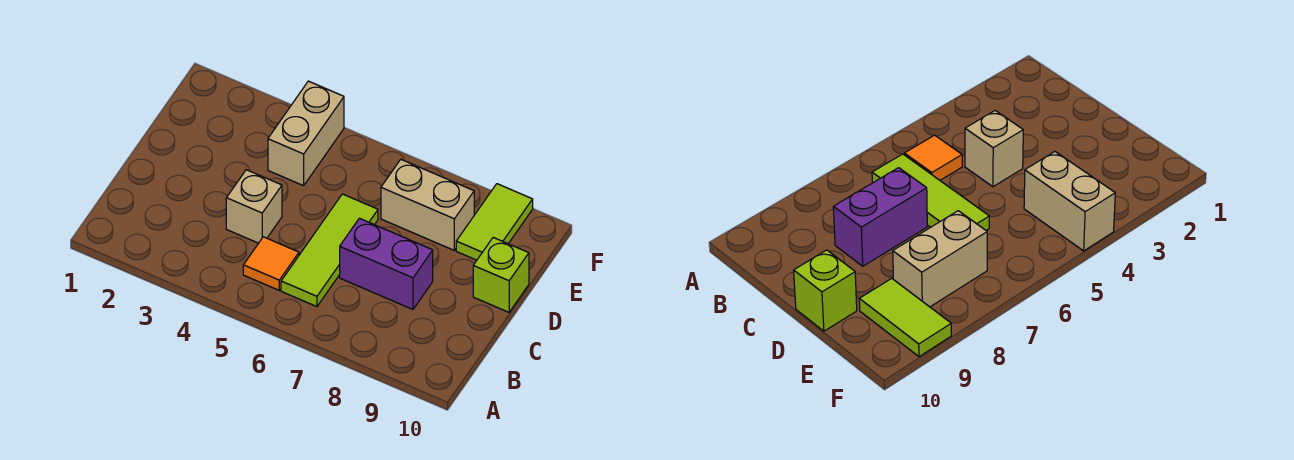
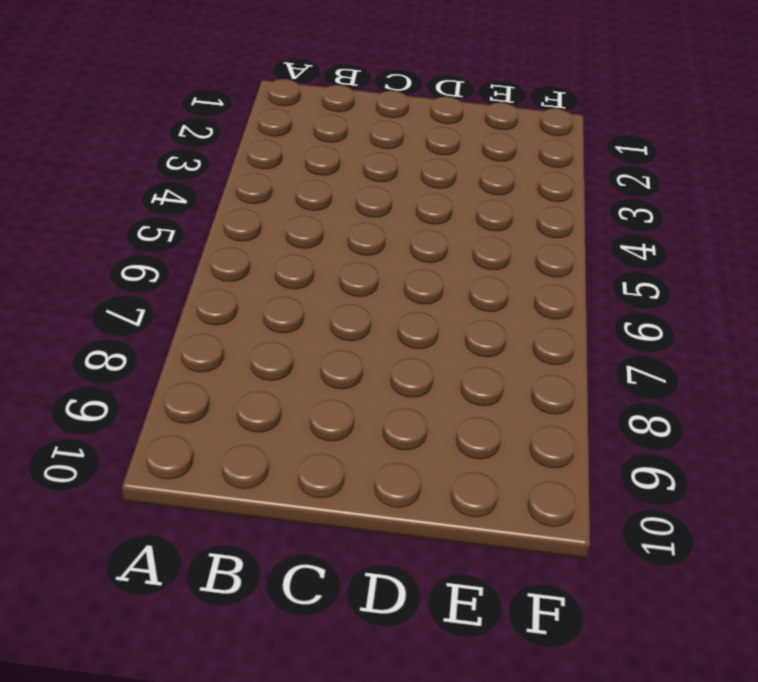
none -> orange 1x1 tile [243,237,299,290]
none -> lime 1x3 tile [281,194,378,307]

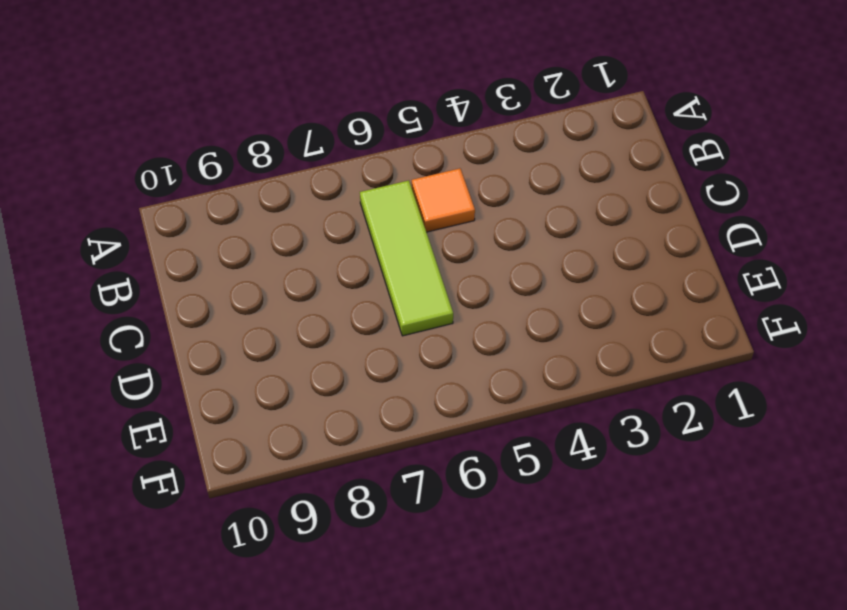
none -> tan 1x1 brick [226,170,282,243]
none -> purple 1x2 brick [340,218,433,309]

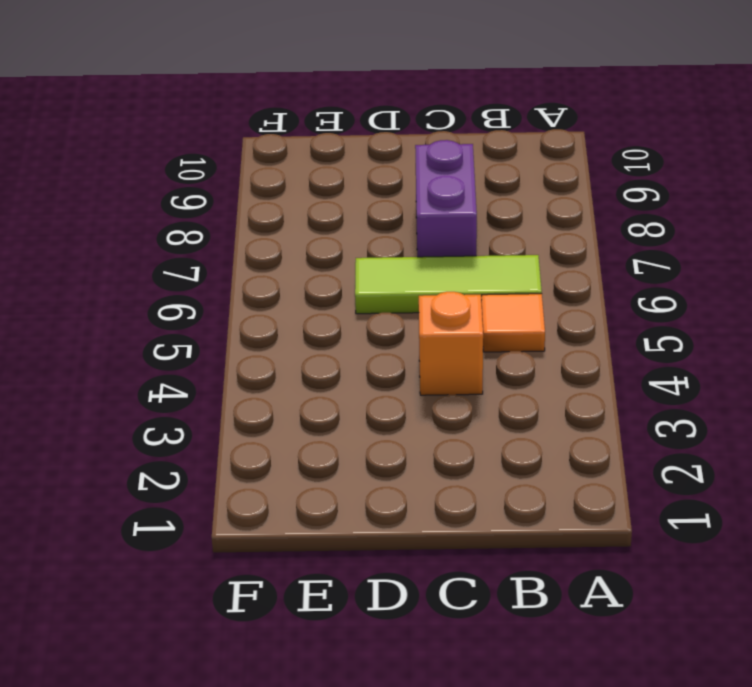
orange 1x1 brick [419,292,483,395] -> tan 1x1 brick [226,170,282,243]
none -> lime 1x1 brick [473,238,529,312]
none -> tan 1x2 brick [268,81,344,186]

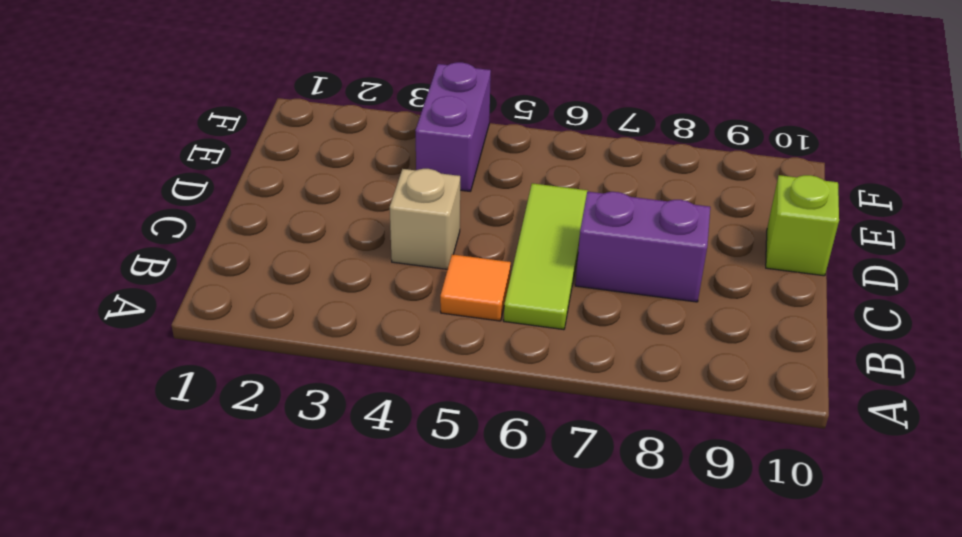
purple 1x2 brick [415,62,491,191] -> tan 1x2 brick [268,81,344,186]
none -> tan 1x2 brick [381,160,474,250]
none -> lime 1x2 tile [456,184,533,260]

